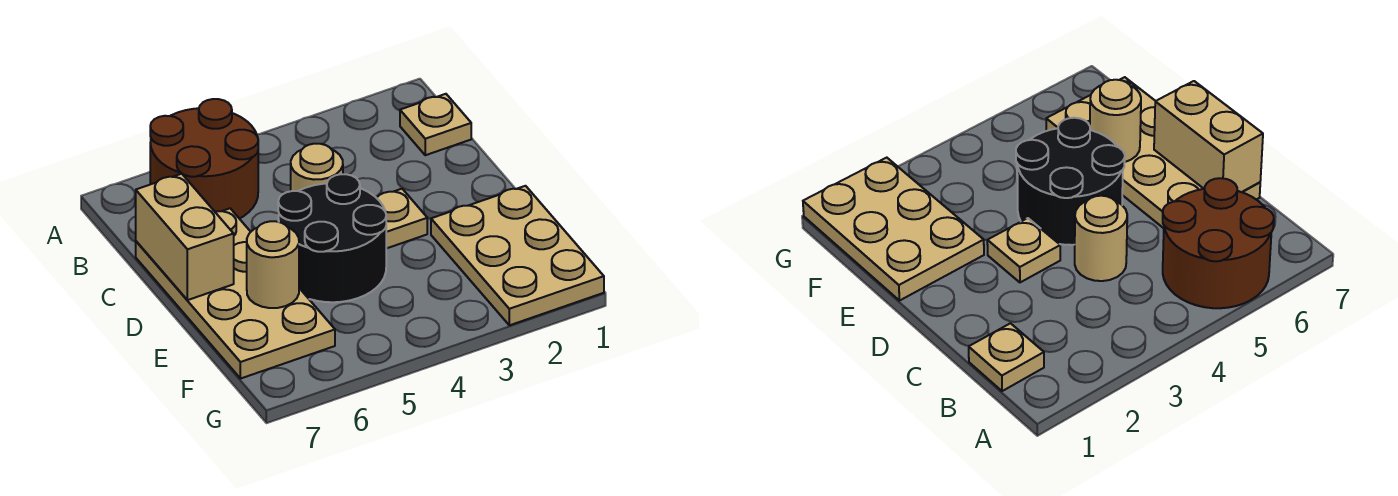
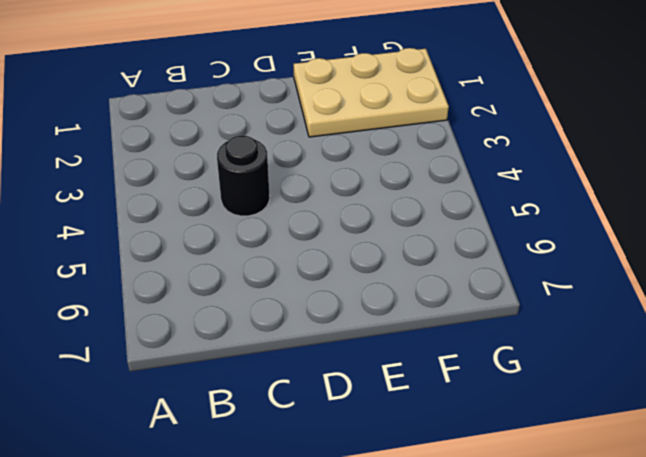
black 1x1 round brick [217,135,270,216] -> tan 1x1 round brick [291,144,343,191]
none -> brown 2x2 round brick [150,99,258,219]
none -> tan 1x1 plate [400,94,471,155]

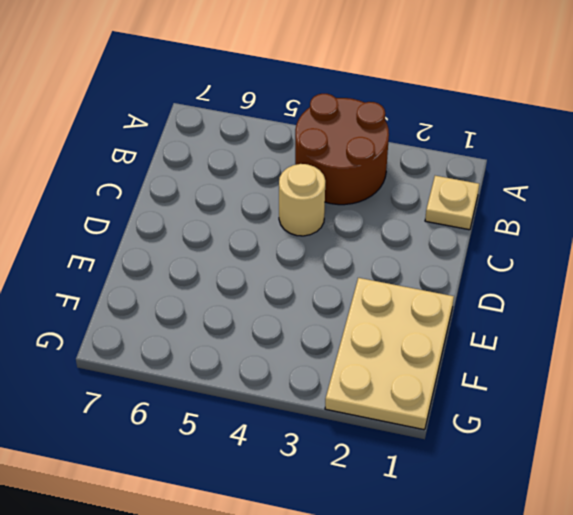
brown 2x2 round brick [295,94,389,205] -> brown 2x2 round brick moved to [150,99,258,219]
none -> tan 2x4 plate [136,208,335,379]
none -> tan 1x1 plate [377,189,427,249]

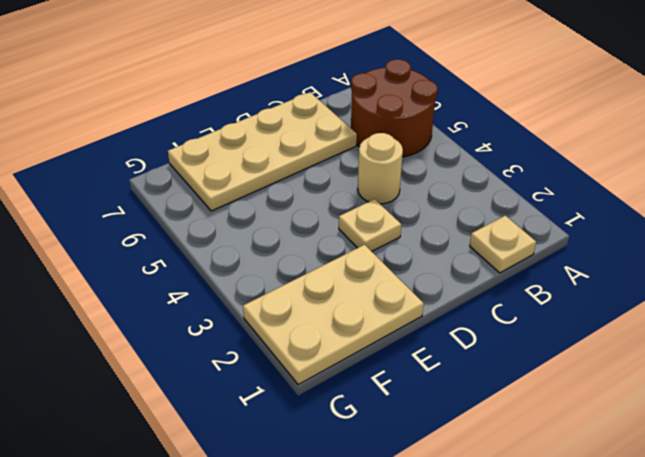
none -> black 2x2 round brick [278,174,386,302]
none -> tan 1x2 brick [136,174,234,300]

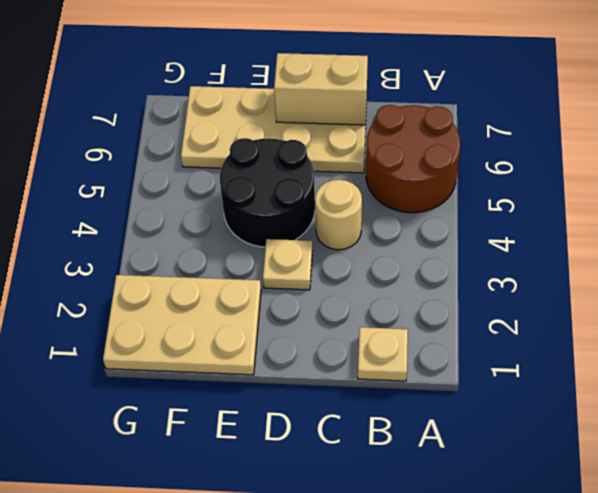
none -> tan 1x1 round brick [247,221,299,308]

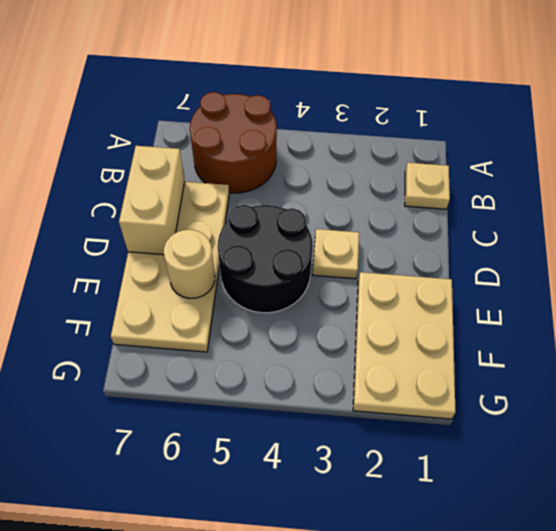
none -> tan 1x1 round brick [291,144,343,191]

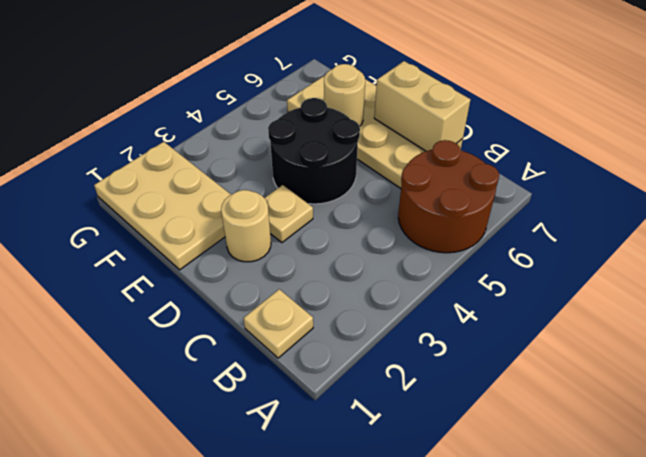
tan 1x1 round brick [221,190,271,262] -> tan 1x1 round brick moved to [291,144,343,191]

